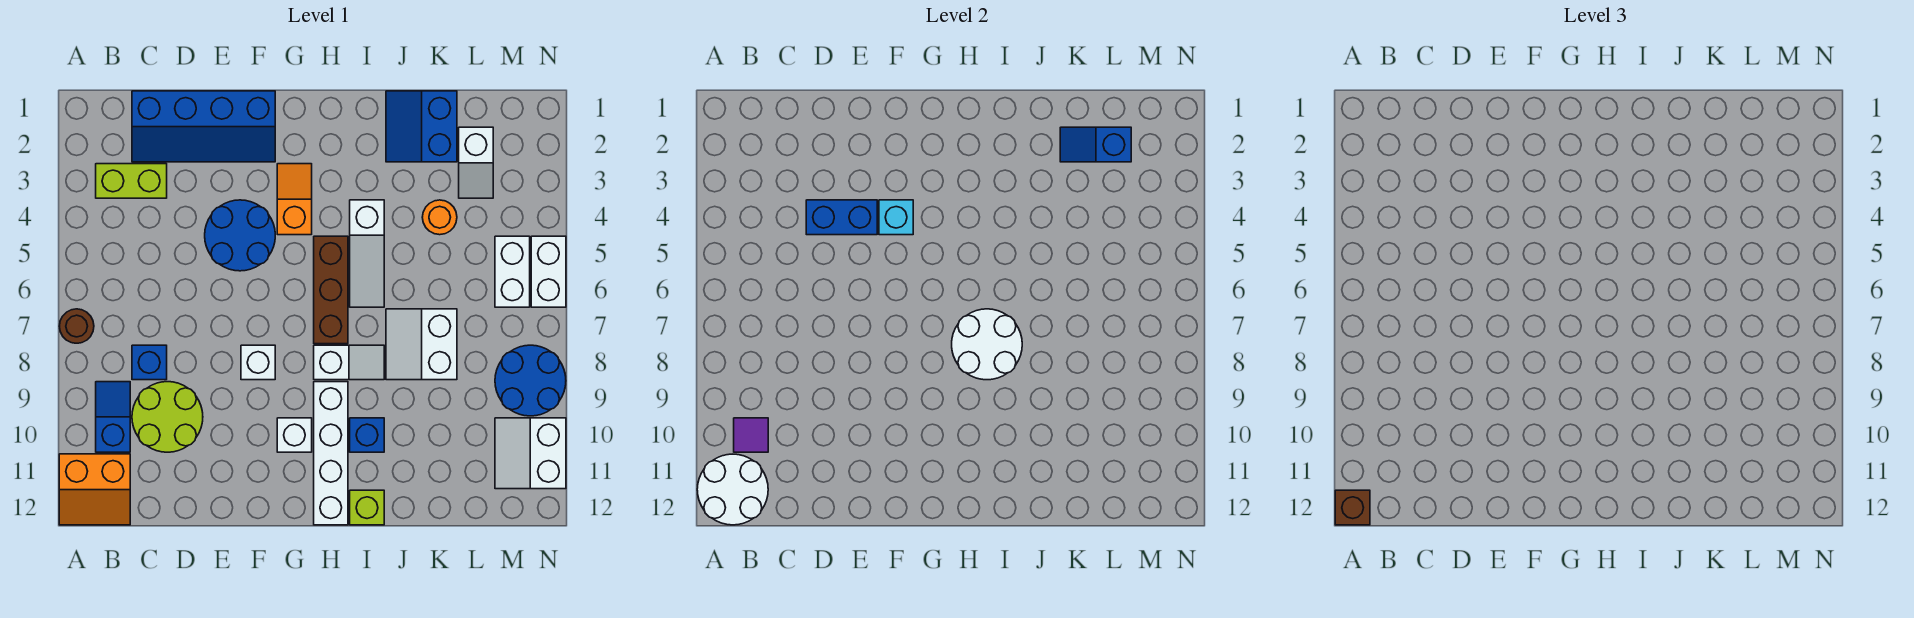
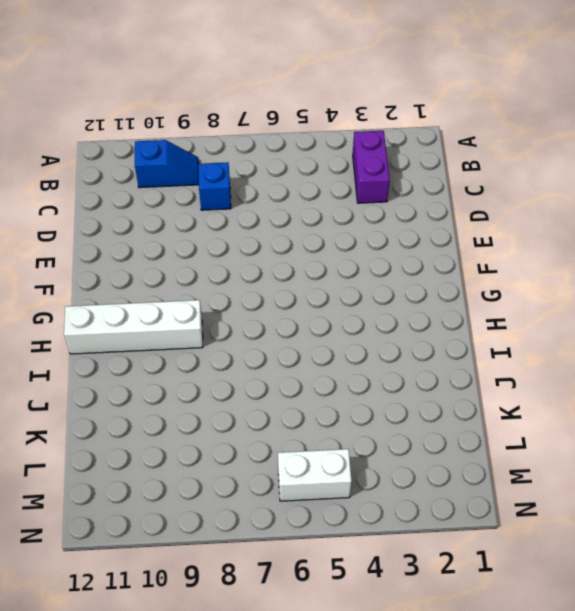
purple 1x2 brick [353,131,390,203] -> lime 1x2 brick [96,164,167,198]
none -> brown 1x1 round brick [59,309,94,343]
none -> orange 2x2 slope [59,454,130,525]
none -> blue 2x4 slope [132,91,275,162]
none -> lime 2x2 round brick [132,382,203,452]

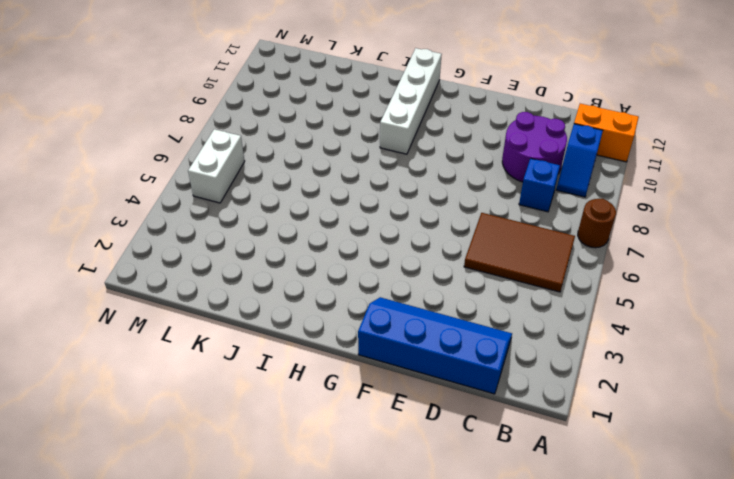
brown 2x3 tile [464,213,575,292] -> none
purple 2x2 round brick [502,112,567,182] -> lime 2x2 round brick [132,382,203,452]
none -> lime 1x2 brick [96,164,167,198]
none -> blue 2x2 round brick [205,200,275,271]
none -> white 1x1 brick [241,345,275,380]
none -> orange 1x2 slope [277,164,312,235]

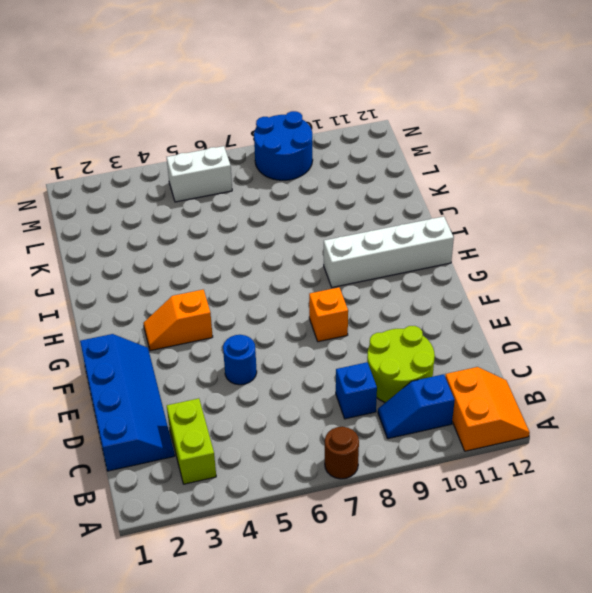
blue 1x1 round brick [223,335,257,385] -> blue 2x2 round brick [205,200,275,271]
orange 1x1 brick [309,287,348,342] -> white 1x1 brick [241,345,275,380]
none -> white 1x1 brick [277,418,312,452]
none -> brown 1x3 brick [314,236,348,344]
none -> white 1x2 slope [314,345,384,380]
none -> white 1x3 slope [350,200,384,307]

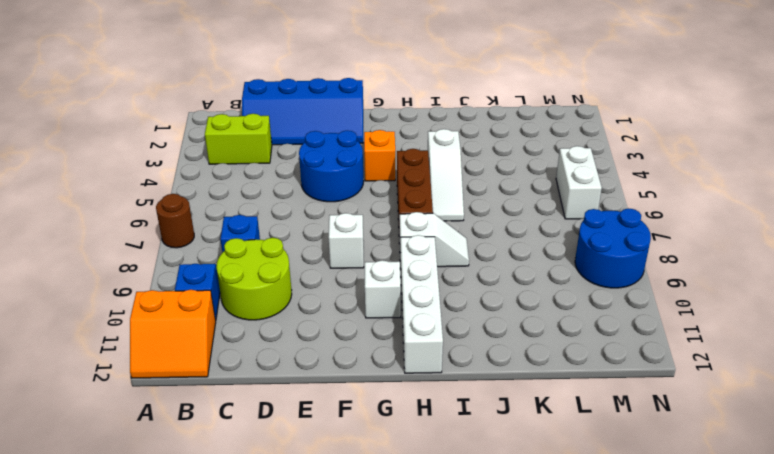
none -> blue 1x1 brick [350,418,384,452]
none -> lime 1x1 brick [350,490,384,525]
none -> blue 2x2 slope [386,91,457,162]
none -> white 2x2 slope [386,309,457,380]

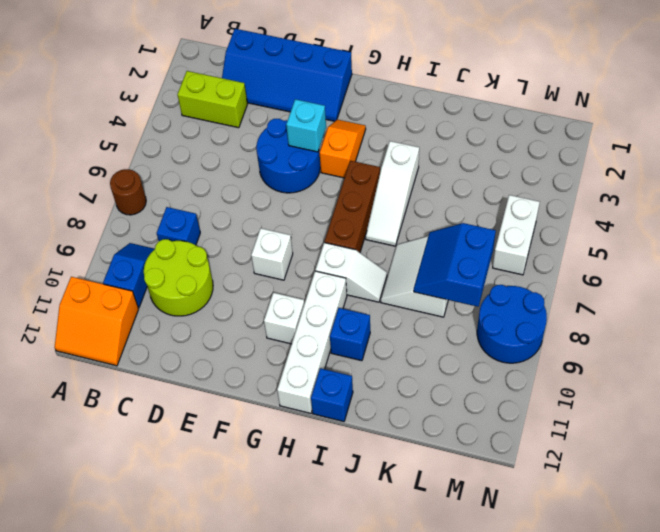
blue 1x1 brick [311,368,353,422] -> lime 1x1 brick [350,490,384,525]
blue 2x2 slope [414,223,496,307] -> blue 2x2 slope moved to [386,91,457,162]
none -> orange 1x1 round brick [422,200,457,235]
none -> white 1x2 slope [459,127,493,198]
none -> white 2x2 slope [495,418,566,489]
none -> white 1x2 brick [531,236,566,307]

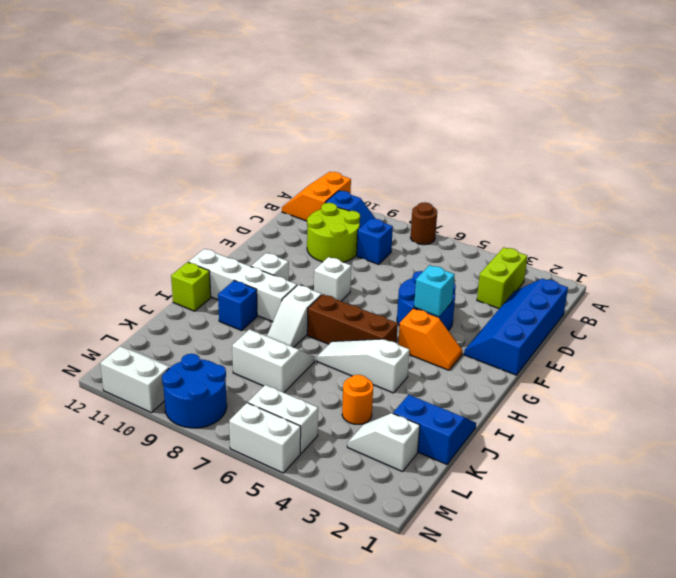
none -> white 2x2 round brick [697,454,768,525]
none -> purple 1x1 tile [734,418,768,452]
none -> blue 1x2 brick [806,200,877,235]
none -> white 2x2 round brick [952,309,1022,380]

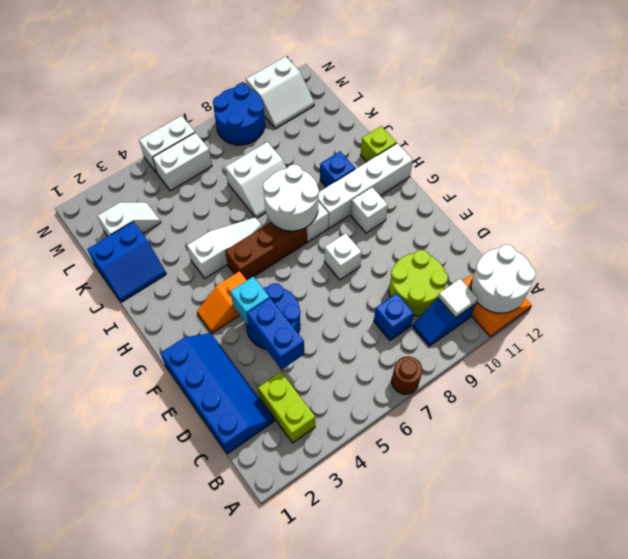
white 1x1 tile [438,279,478,318] -> purple 1x1 tile [734,418,768,452]
none -> orange 1x1 round brick [422,200,457,235]
none -> blue 1x2 slope [1060,127,1131,162]
none -> brown 1x1 brick [1335,490,1370,525]

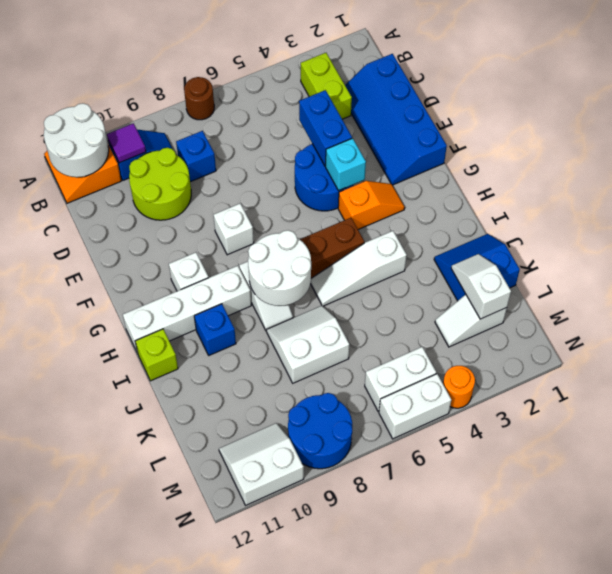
white 1x2 slope [451,254,511,319] -> blue 1x2 slope [1060,127,1131,162]
orange 1x1 round brick [443,366,475,408] -> orange 1x1 round brick moved to [422,200,457,235]
none -> brown 1x1 brick [1335,490,1370,525]

